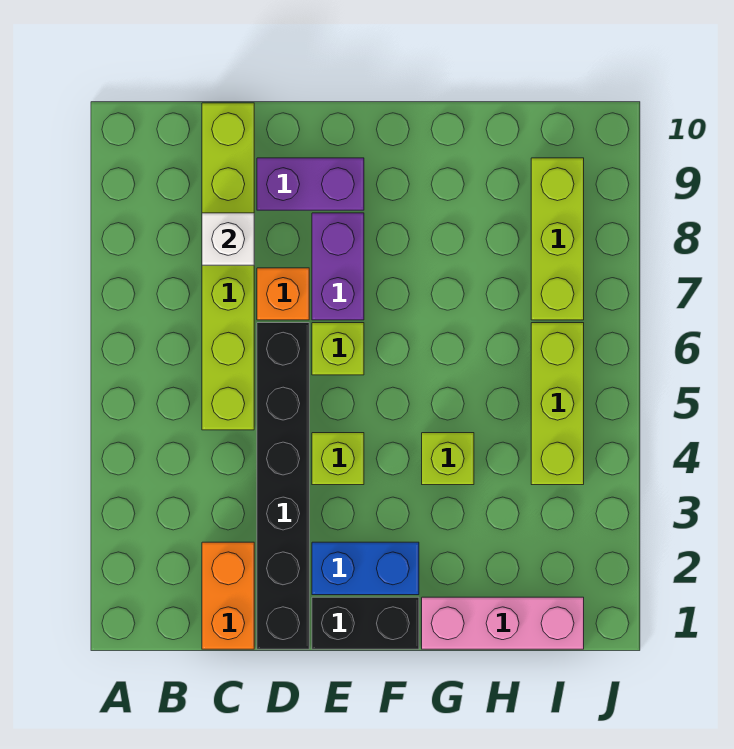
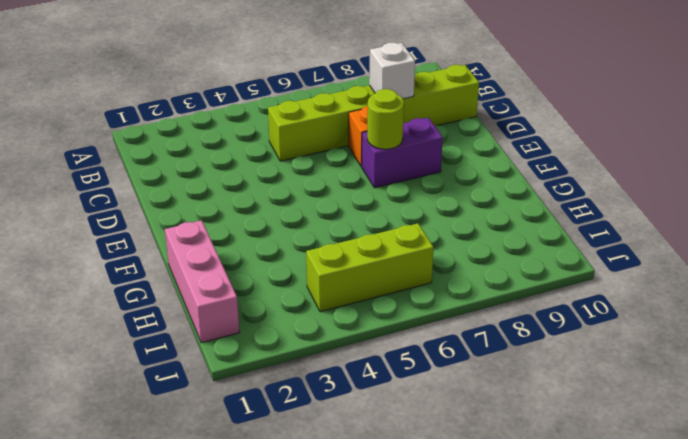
lime 1x1 round brick [367,89,404,149] -> none
none -> orange 1x2 brick [202,542,254,649]
none -> black 1x6 brick [257,323,309,649]
none -> purple 1x2 brick [257,158,364,210]

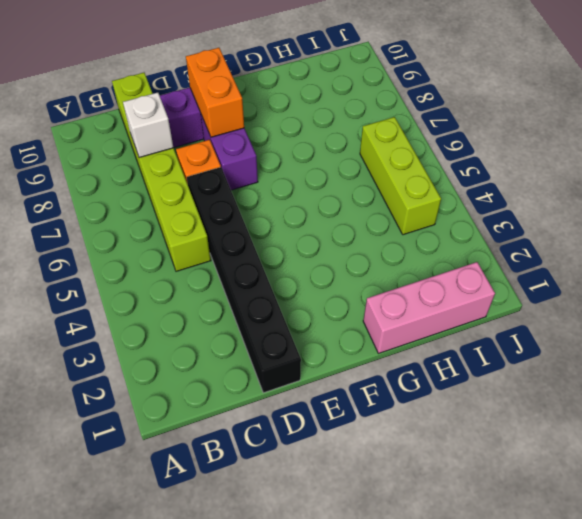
orange 1x2 brick [186,48,244,137] -> orange 1x2 brick moved to [202,542,254,649]
none -> black 1x2 brick [312,597,419,649]
none -> blue 1x2 brick [312,542,419,595]
none -> lime 1x1 brick [312,433,364,485]

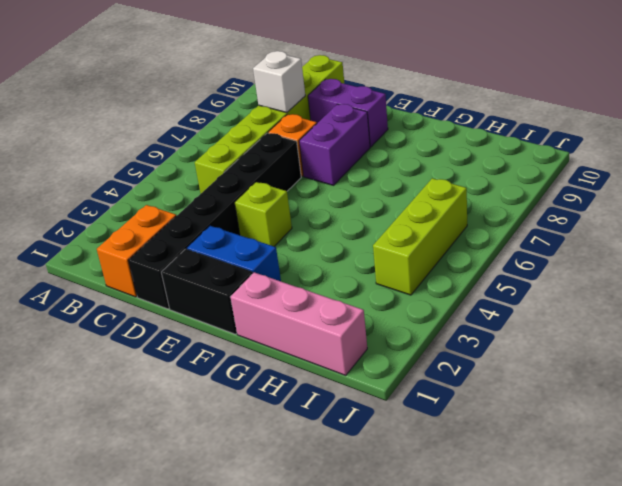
none -> lime 1x1 brick [312,323,364,375]
none -> lime 1x1 brick [422,433,474,485]
none -> lime 1x3 brick [531,158,584,320]

